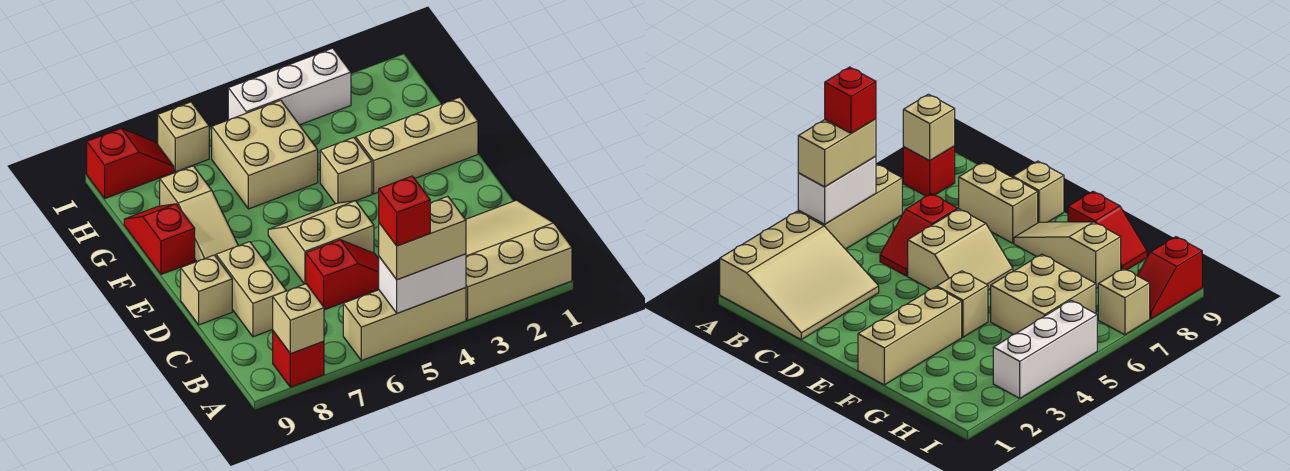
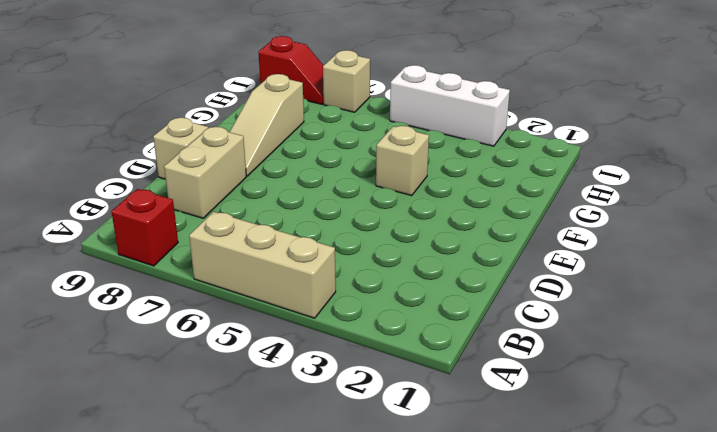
none -> tan 3x3 slope [465,200,572,320]
none -> red 1x2 slope [306,240,379,310]
none -> tan 2x2 slope [268,201,374,284]

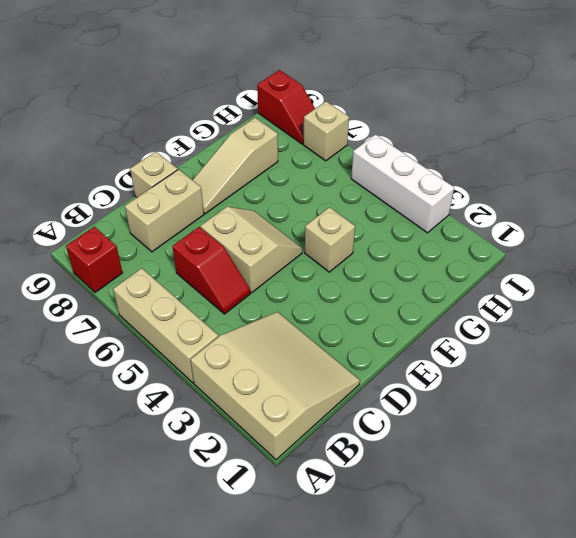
none -> tan 1x3 brick [356,97,478,194]
none -> red 1x2 slope [124,204,195,274]
none -> tan 2x2 brick [212,100,318,209]

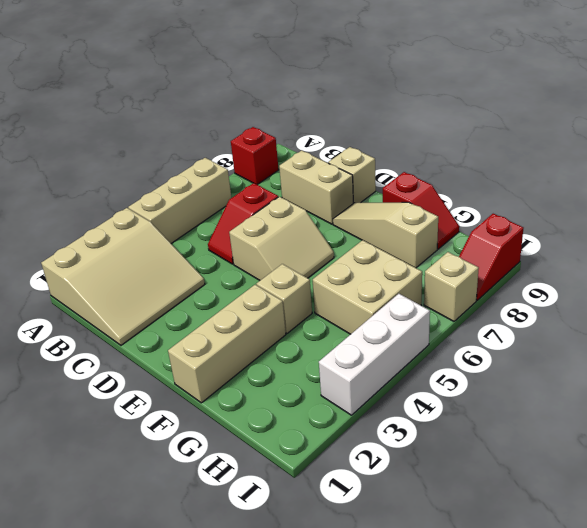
none -> white 1x2 brick [379,254,466,313]
none -> tan 1x1 brick [273,284,324,354]
none -> tan 1x2 brick [379,196,466,280]

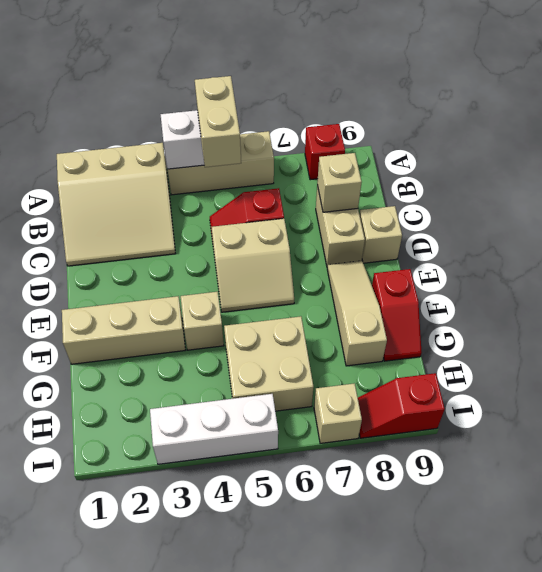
tan 1x2 brick [195,76,241,167] -> tan 1x2 brick turned to [379,196,466,280]
tan 1x1 brick [317,153,362,212] -> tan 1x1 brick moved to [273,284,324,354]
none -> red 1x1 brick [379,176,430,246]

